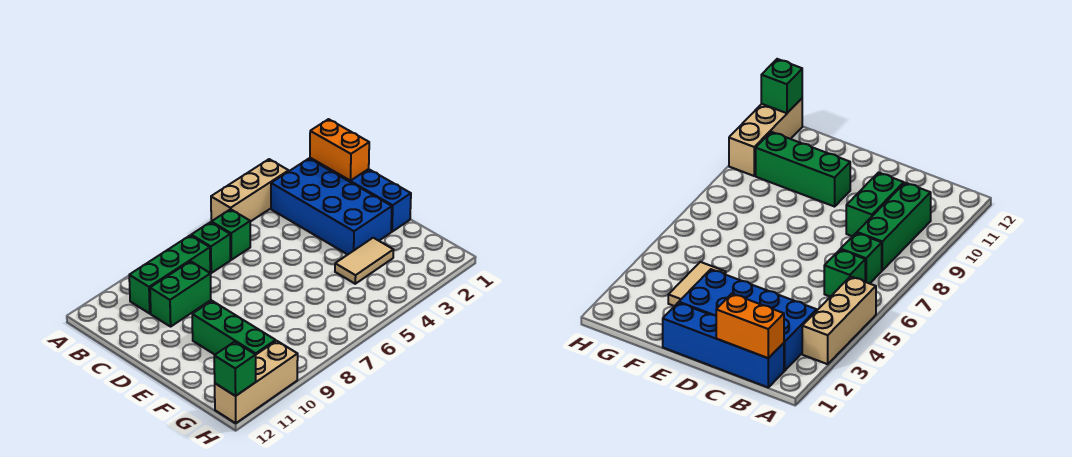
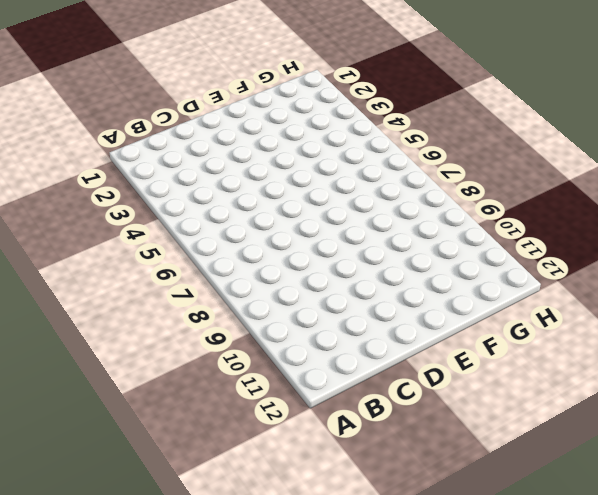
none -> tan 1x3 brick [211,159,289,222]
none -> blue 1x4 brick [310,158,411,232]
none -> blue 2x4 brick [271,159,392,255]

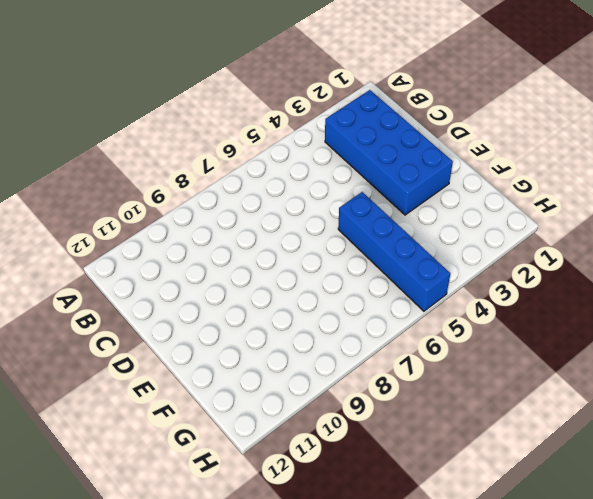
blue 1x4 brick [338,192,450,311] -> blue 1x4 brick moved to [310,158,411,232]
none -> tan 1x3 brick [211,159,289,222]
none -> green 1x1 brick [211,209,250,260]
none -> green 1x1 brick [191,222,230,273]

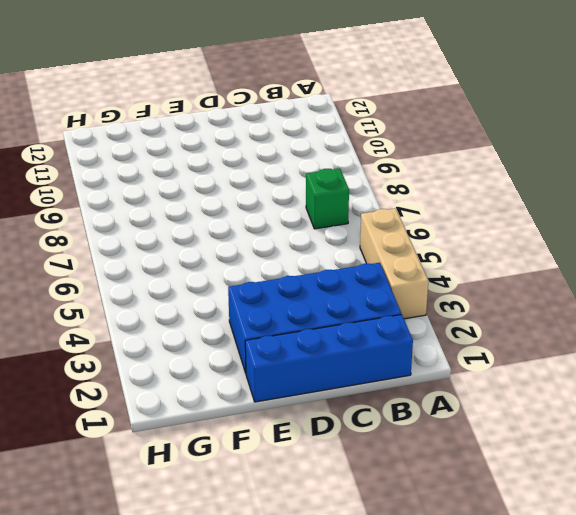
none -> green 1x1 brick [211,209,250,260]
none -> green 1x3 brick [129,235,210,313]
none -> green 1x2 brick [150,261,211,327]

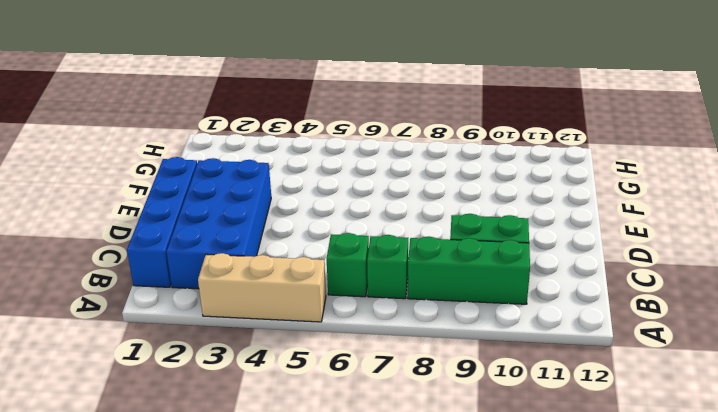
none -> green 1x3 brick [192,301,276,355]
none -> tan 1x2 tile [335,238,394,284]
none -> tan 1x3 brick [215,341,298,423]

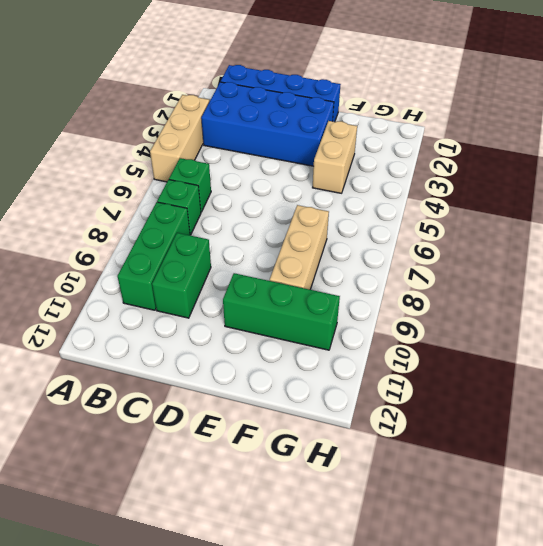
tan 1x2 brick [313,121,357,193] -> tan 1x2 tile [335,238,394,284]
tan 1x3 brick [270,205,329,290] -> tan 1x3 brick moved to [215,341,298,423]
none -> orange 1x2 brick [310,119,369,181]
none -> green 1x1 brick [214,342,256,396]

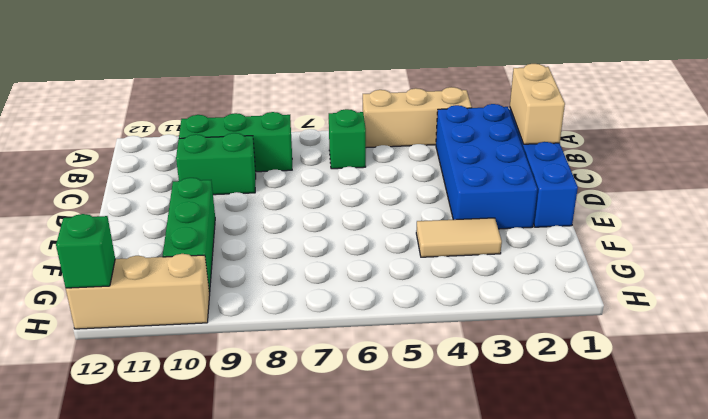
tan 1x2 brick [510,64,565,144] -> orange 1x2 brick [310,119,369,181]
none -> green 1x1 brick [191,222,230,273]

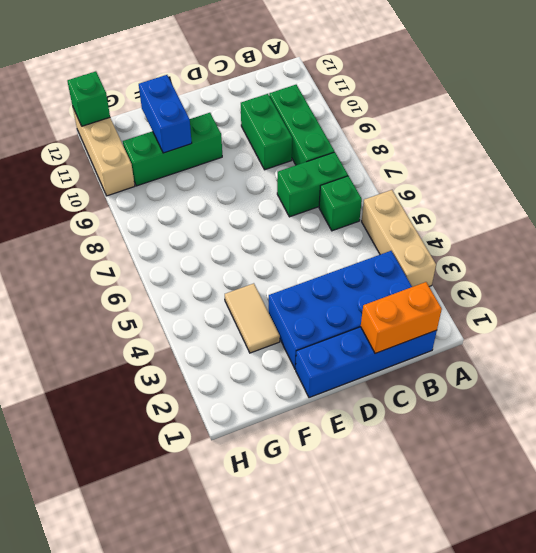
green 1x2 brick [277,152,348,217] -> green 1x1 brick [191,222,230,273]
blue 1x2 brick [139,75,192,153] -> none

